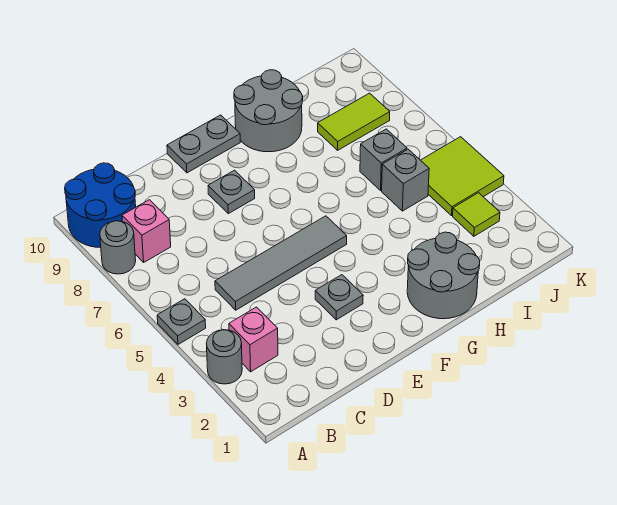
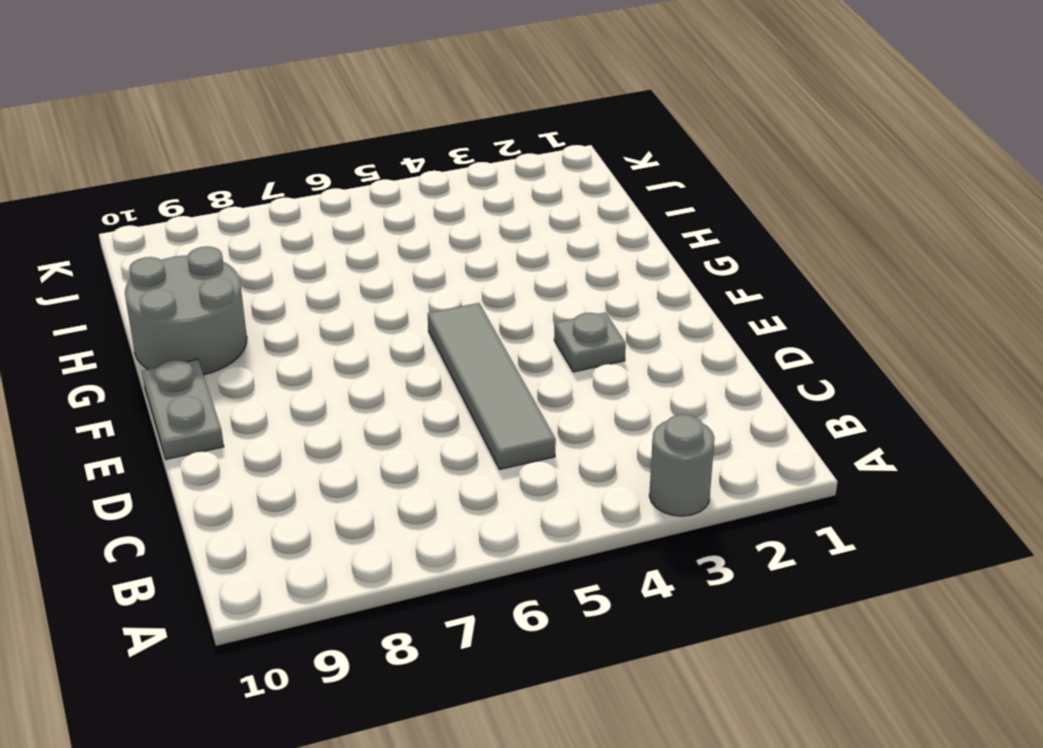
none -> grey 1x1 plate [157,299,206,344]
none -> grey 1x1 round brick [100,221,136,274]
none -> blue 2x2 round brick [65,163,136,247]

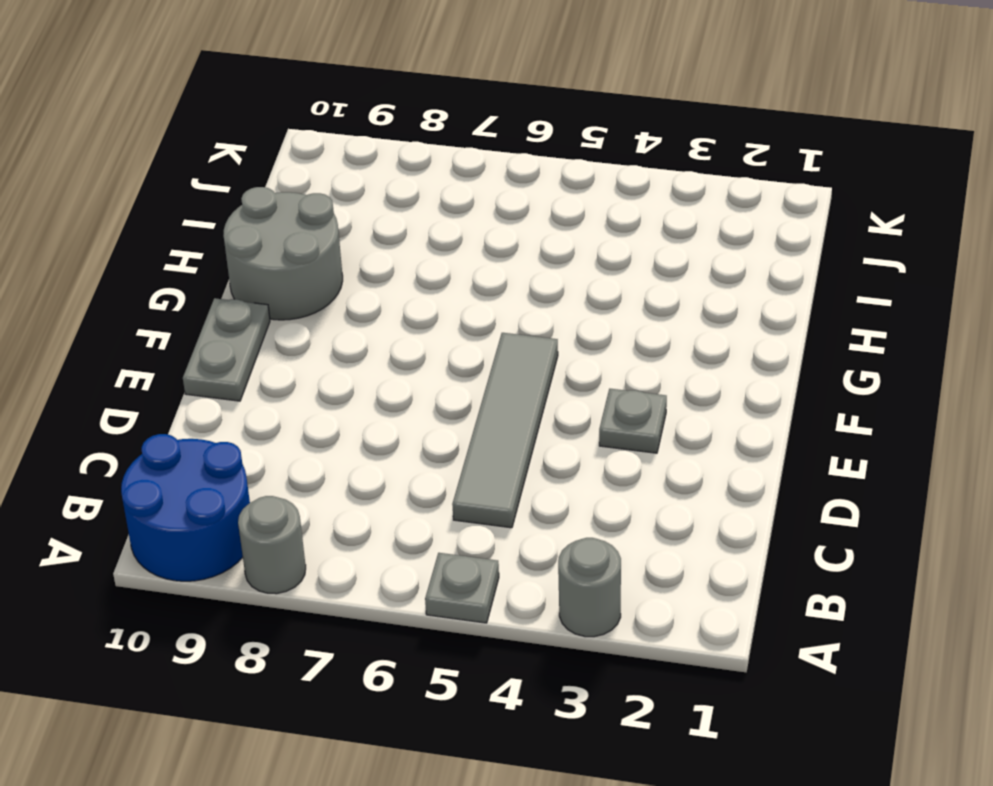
none -> pink 1x1 brick [229,307,278,372]
none -> pink 1x1 brick [122,200,171,262]
none -> grey 1x1 plate [208,170,255,214]

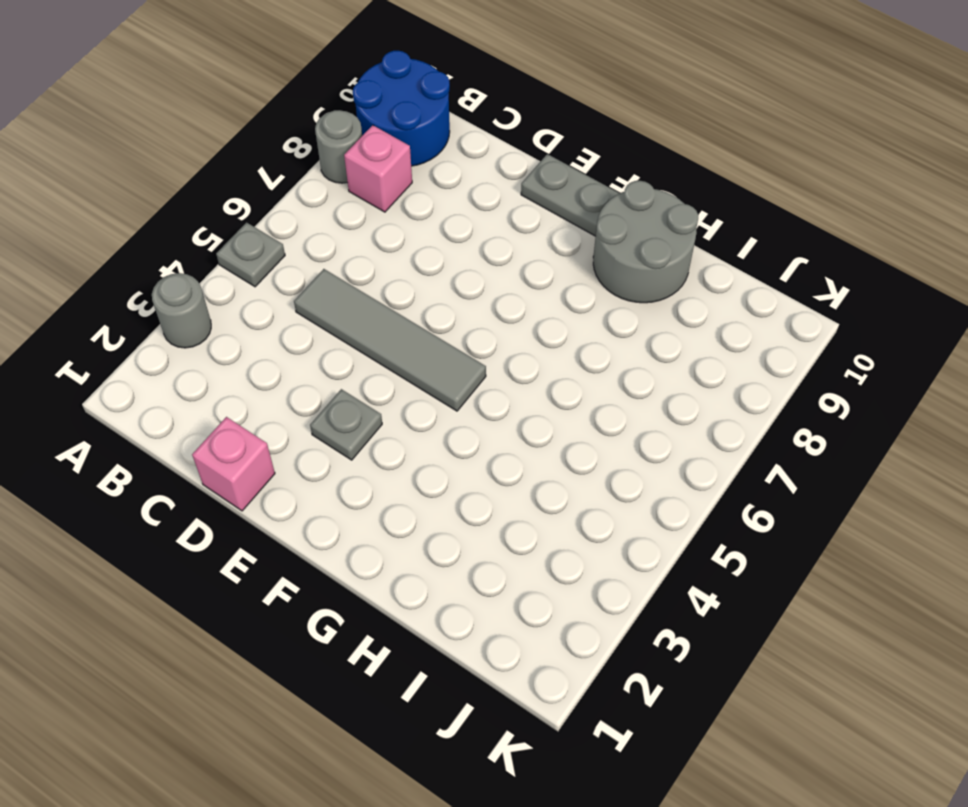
pink 1x1 brick [192,417,275,511] -> pink 1x1 brick moved to [229,307,278,372]
none -> grey 1x1 plate [208,170,255,214]
none -> grey 2x2 round brick [407,232,480,319]
none -> grey 1x1 brick [382,149,429,211]

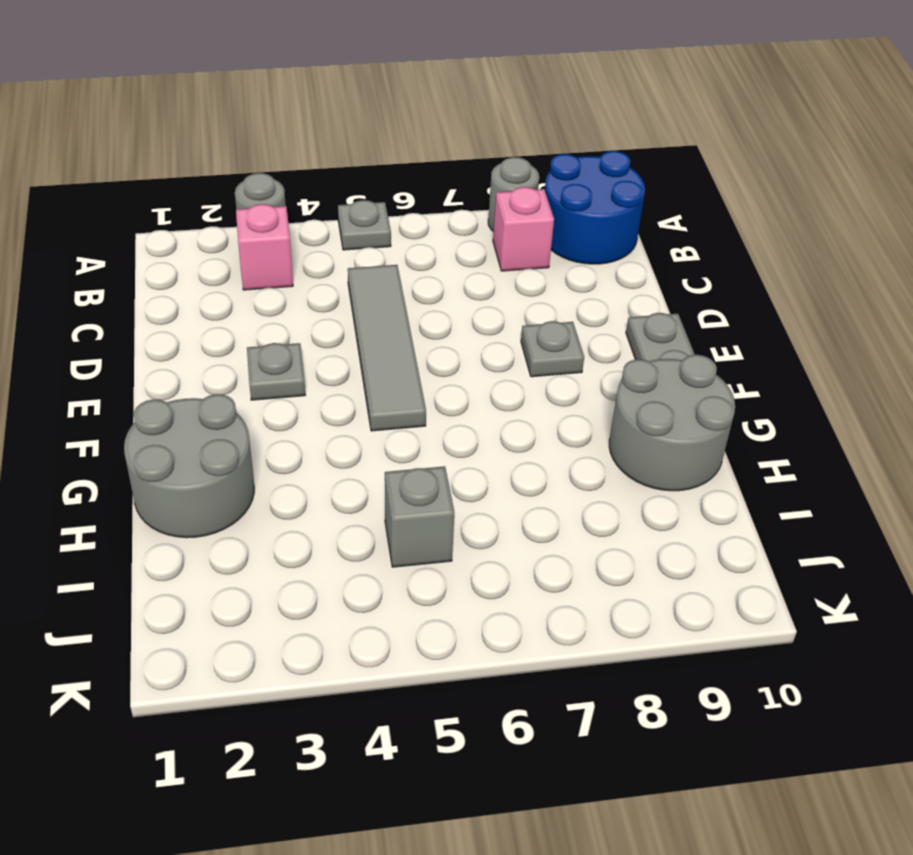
none -> grey 1x1 brick [360,129,407,190]
none -> lime 1x2 tile [318,93,390,150]
none -> lime 1x1 tile [453,193,500,236]

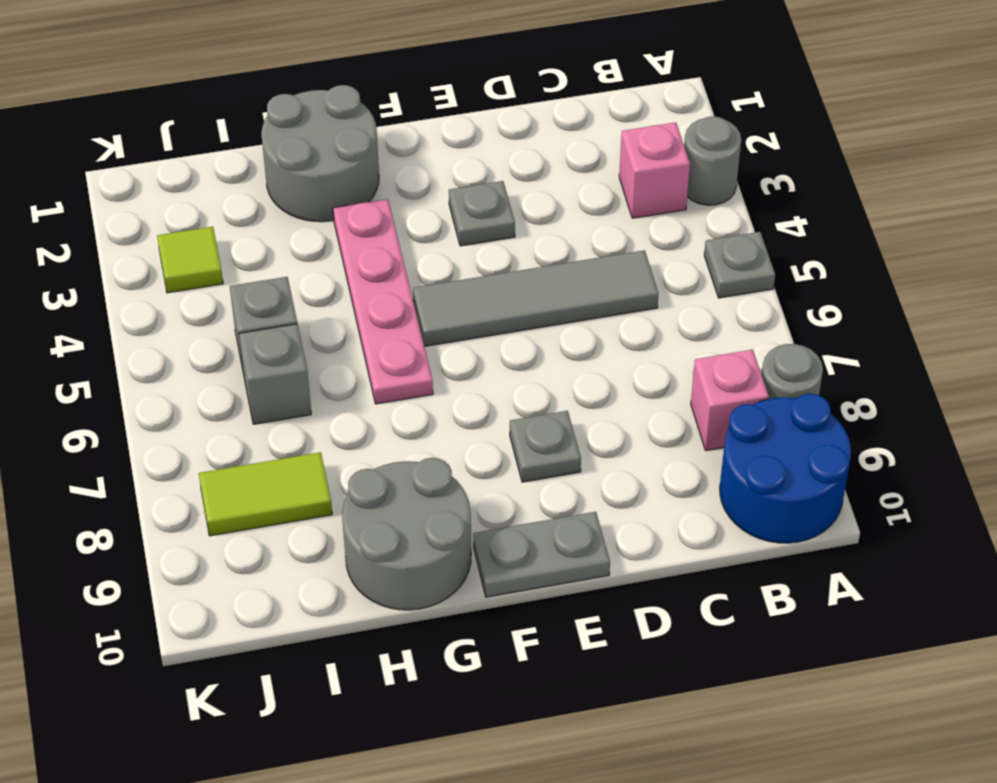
pink 1x4 plate [333,199,433,404] -> none
none -> lime 2x2 tile [421,137,504,216]

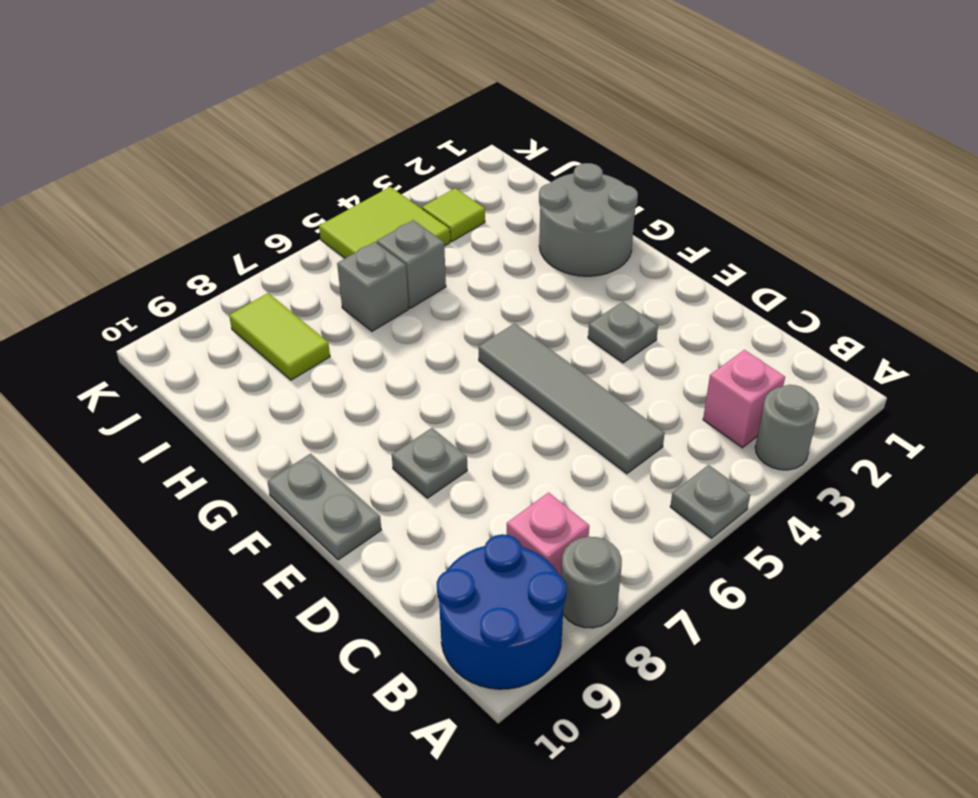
none -> grey 2x2 round brick [234,70,303,152]

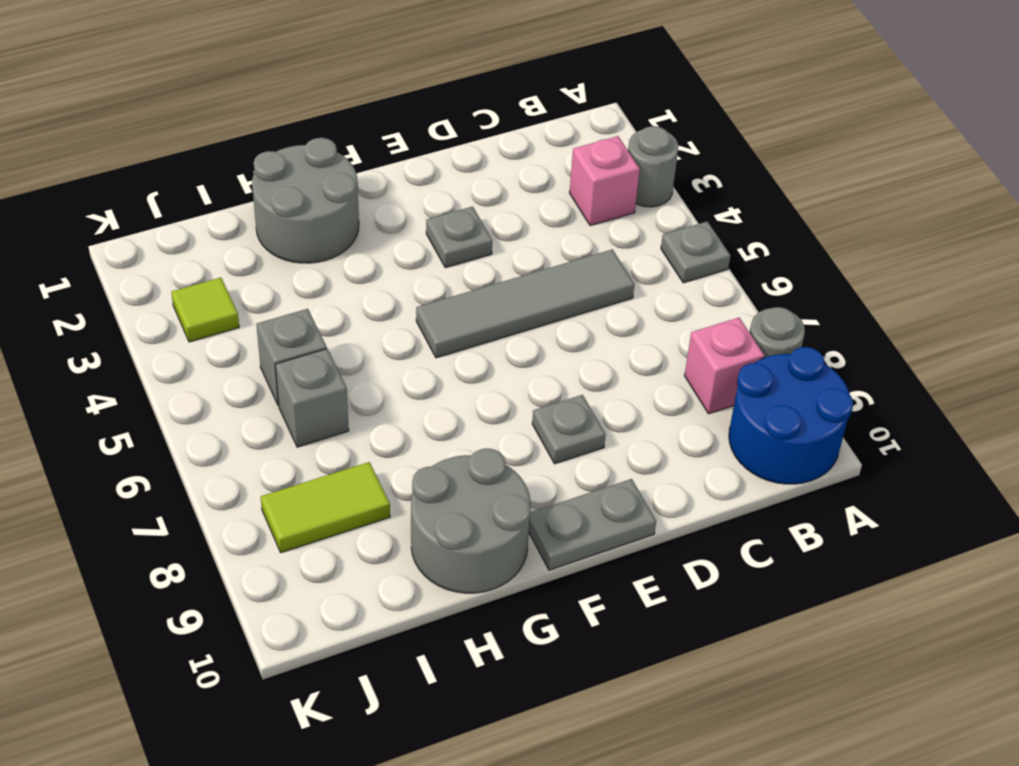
none -> lime 2x2 tile [421,137,504,216]

